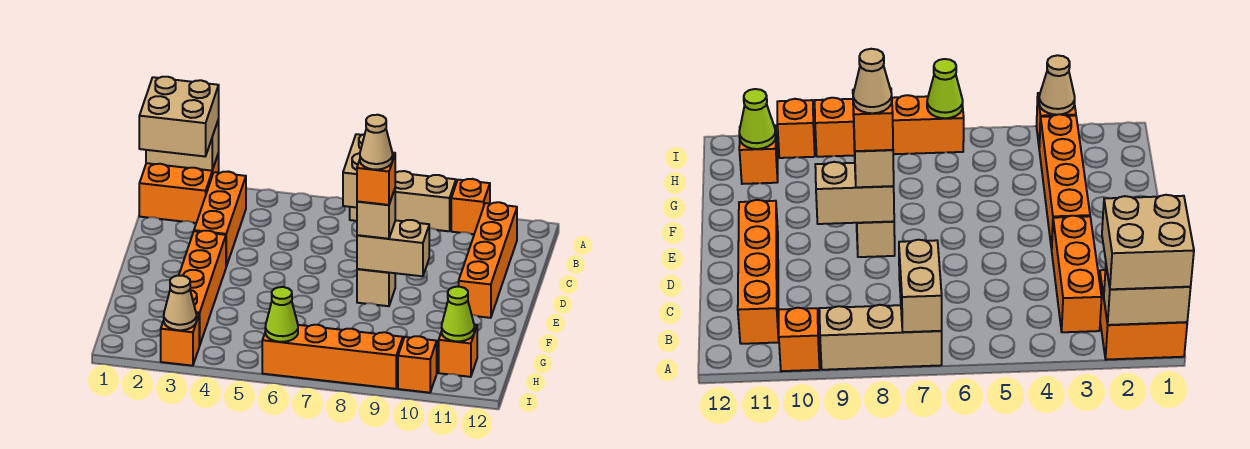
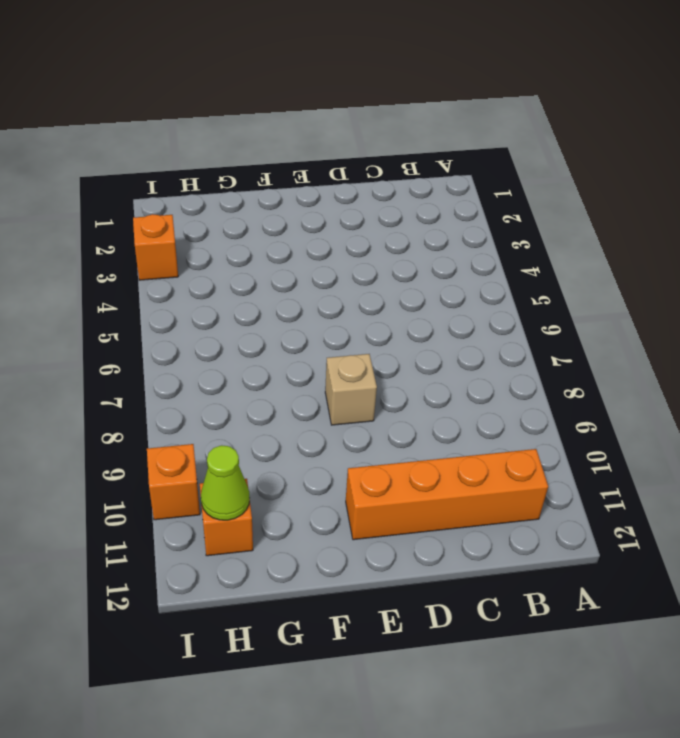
none -> orange 2x2 brick [139,153,219,223]
none -> tan 1x3 brick [350,171,456,231]
none -> orange 1x1 brick [451,179,490,234]

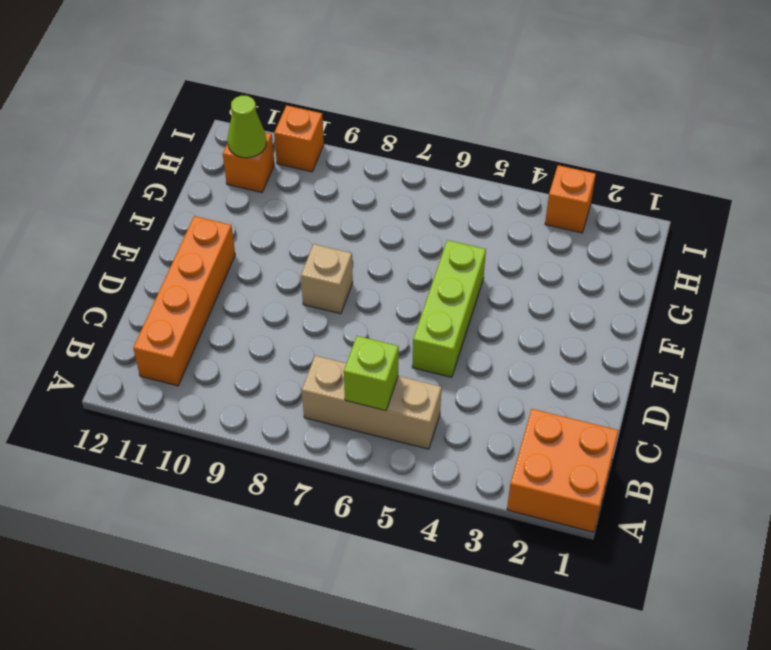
tan 1x3 brick [302,356,442,449] -> tan 1x3 brick moved to [350,171,456,231]
lime 1x1 brick [344,336,399,411] -> none
lime 1x3 brick [412,240,486,377] -> none
none -> orange 1x1 brick [451,179,490,234]
none -> orange 1x3 brick [194,172,246,266]
none -> orange 1x4 brick [179,231,226,346]

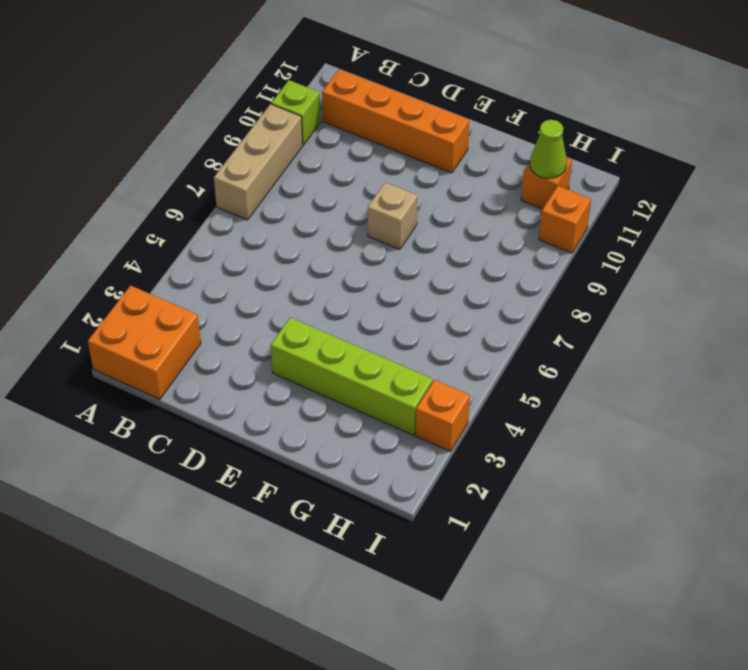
lime 1x1 brick [271,80,321,145] -> orange 1x1 brick [451,179,490,234]
lime 1x4 brick [271,318,433,435] -> orange 1x4 brick [179,231,226,346]
none -> orange 1x3 brick [194,172,246,266]
none -> orange 1x4 brick [262,325,403,389]
none -> tan 1x2 brick [146,119,219,171]

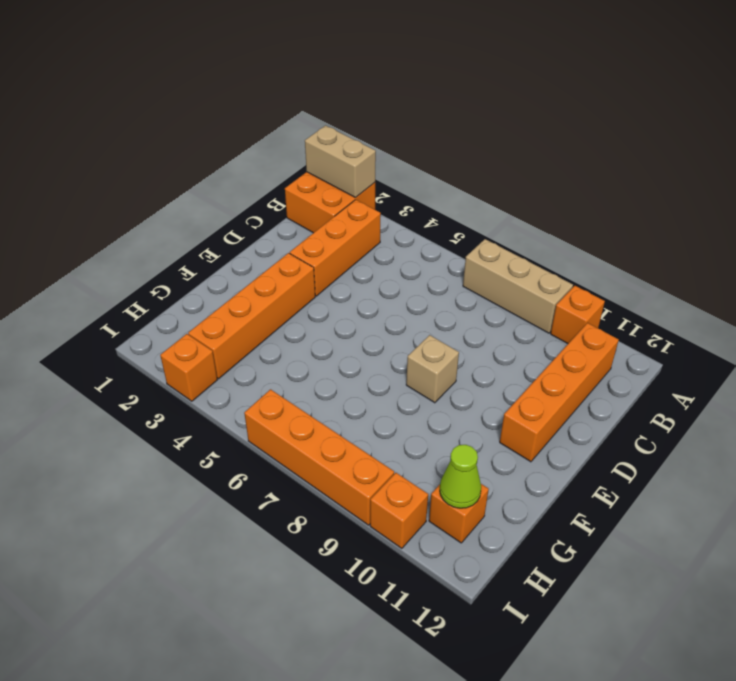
none -> tan 1x2 brick [343,134,365,208]
none -> tan 1x2 brick [357,220,429,276]
none -> tan 1x1 cone [164,276,196,330]

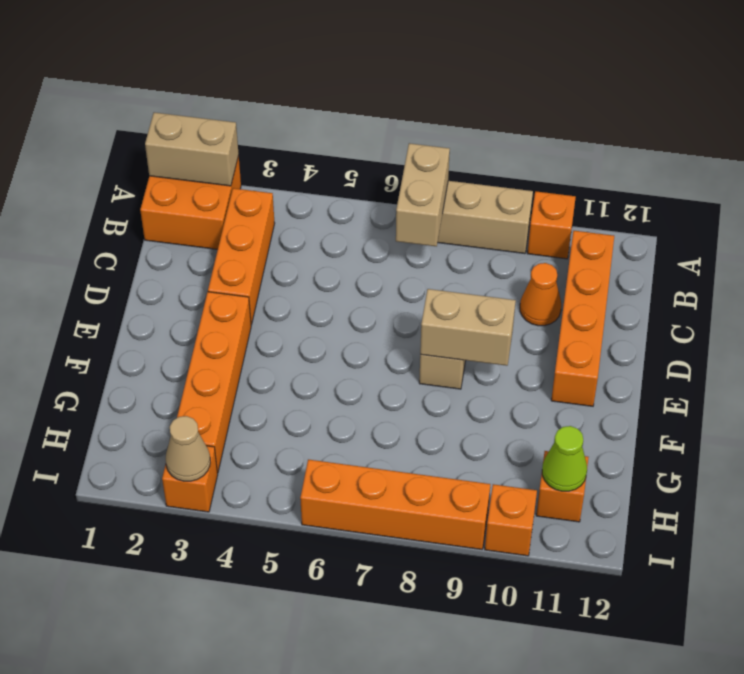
orange 1x1 cone [520,263,561,326] -> none
none -> lime 1x1 cone [265,287,298,342]
none -> tan 2x2 brick [139,77,219,156]
none -> tan 1x1 brick [357,189,395,239]

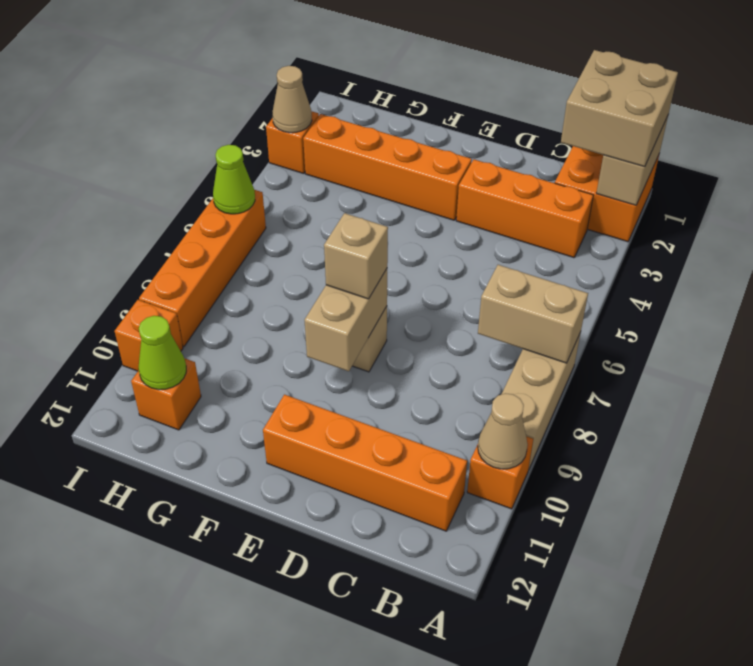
tan 1x1 cone [478,393,528,469] -> tan 1x1 cone moved to [360,115,393,170]
none -> orange 1x1 brick [357,153,395,205]

